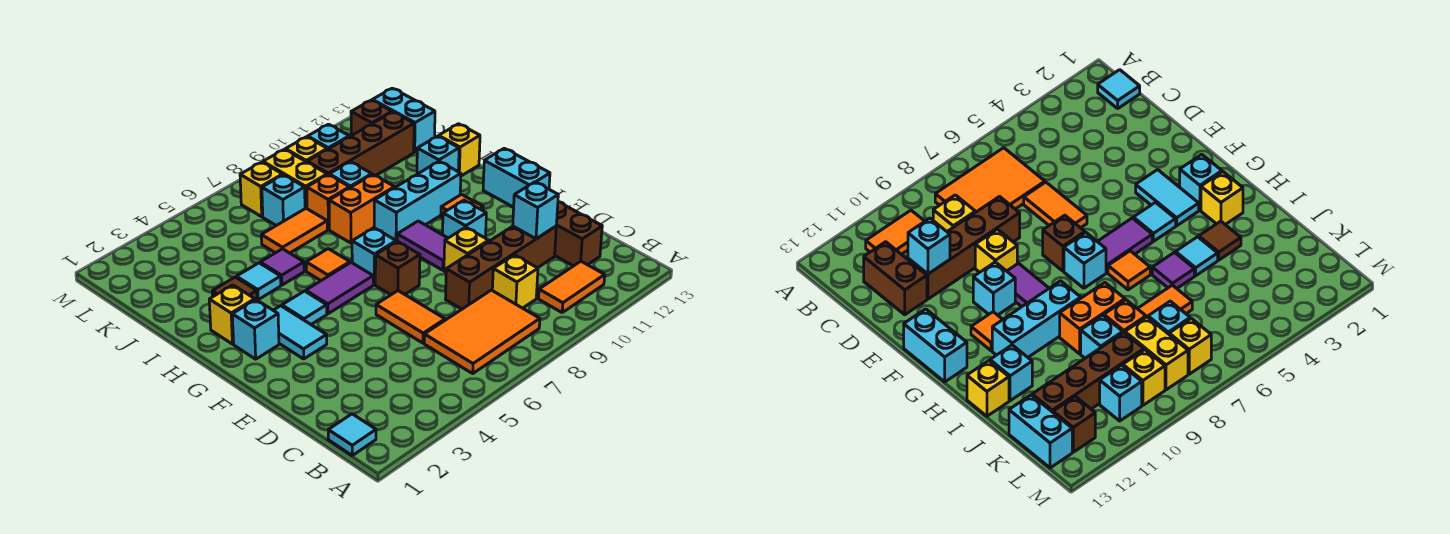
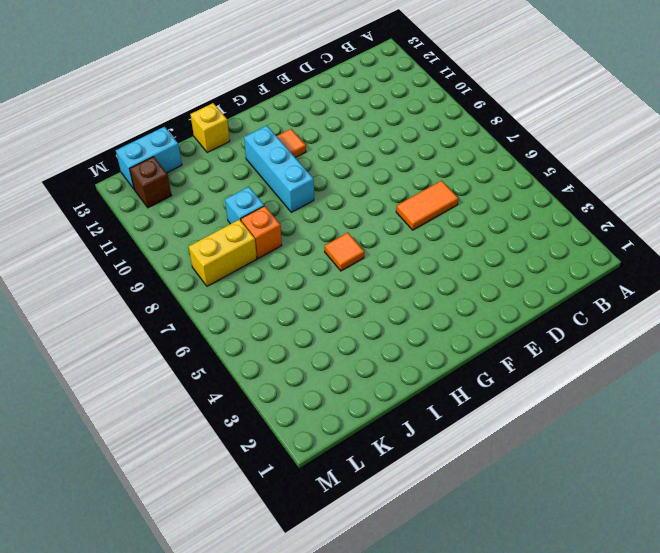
none -> cyan 1x1 tile [328,414,376,455]
none -> orange 2x3 tile [424,290,540,373]
none -> orange 1x2 tile [539,261,605,312]
none -> yellow 1x1 brick [492,255,538,308]

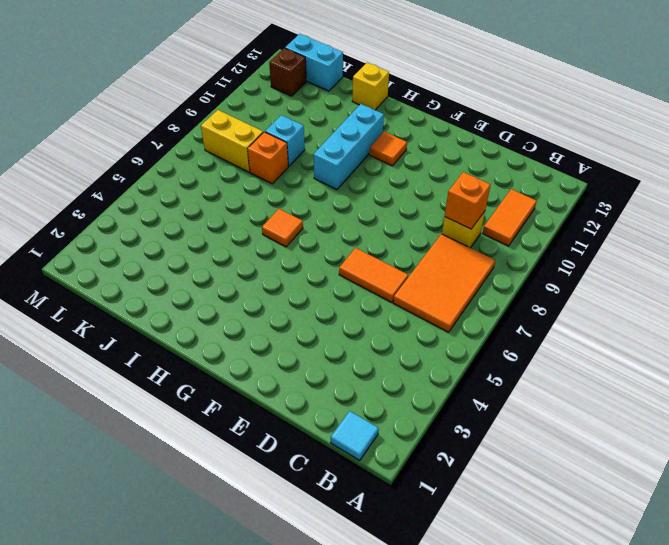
orange 1x1 brick [445,172,491,229] -> none
none -> brown 1x2 brick [555,202,602,266]
none -> brown 1x4 brick [446,226,556,309]
none -> yellow 1x1 brick [444,227,489,272]
none -> cyan 1x2 tile [273,306,327,359]

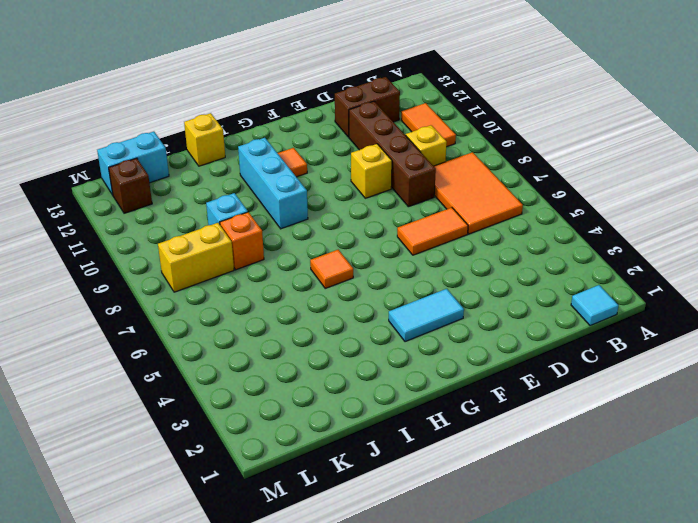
none -> brown 1x1 brick [375,241,420,295]
none -> purple 1x2 tile [397,221,448,270]
none -> cyan 1x1 brick [443,200,486,238]
none -> cyan 1x2 brick [483,148,550,207]

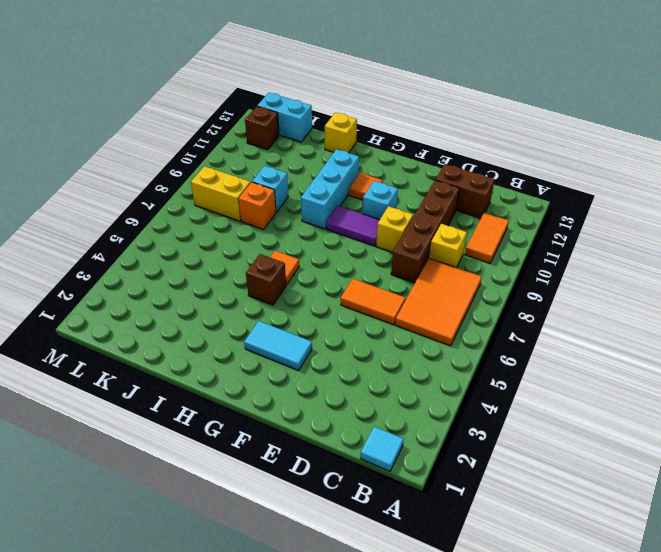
brown 1x1 brick [246,254,286,305] -> brown 1x1 brick moved to [375,241,420,295]
none -> cyan 1x2 brick [483,148,550,207]
none -> cyan 1x1 brick [232,300,279,359]
none -> cyan 1x1 tile [282,291,327,324]
none -> purple 1x2 tile [306,263,373,314]

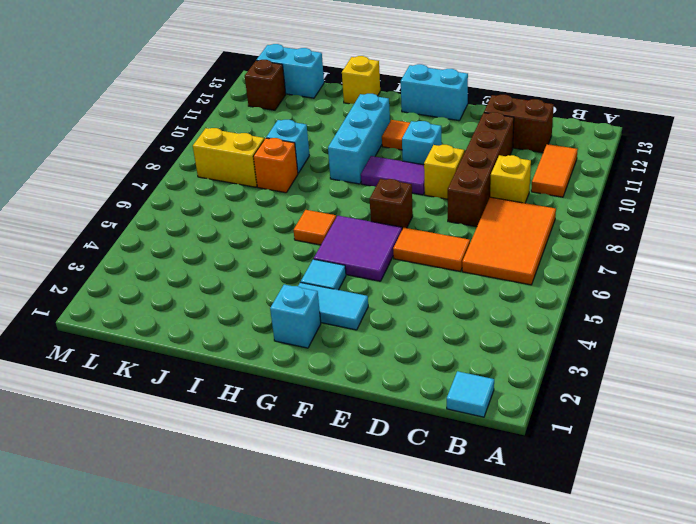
purple 2x2 tile [314,216,402,281] -> purple 1x2 tile [306,263,373,314]
none -> cyan 1x1 brick [352,228,396,285]
none -> yellow 1x1 brick [209,285,255,344]
none -> brown 1x1 tile [212,277,257,300]
none -> cyan 1x1 tile [236,263,281,299]

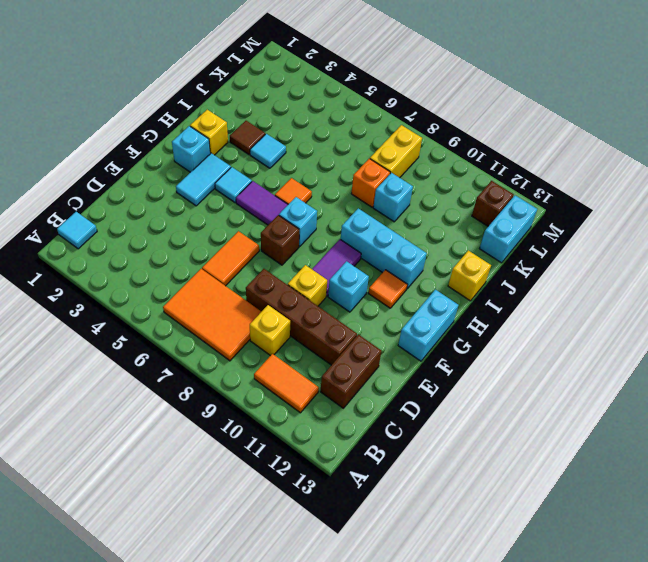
none -> purple 1x1 tile [260,249,304,285]
none -> orange 1x2 brick [329,175,394,243]
none -> cyan 1x1 brick [417,136,459,174]
none -> orange 1x2 tile [261,208,327,253]

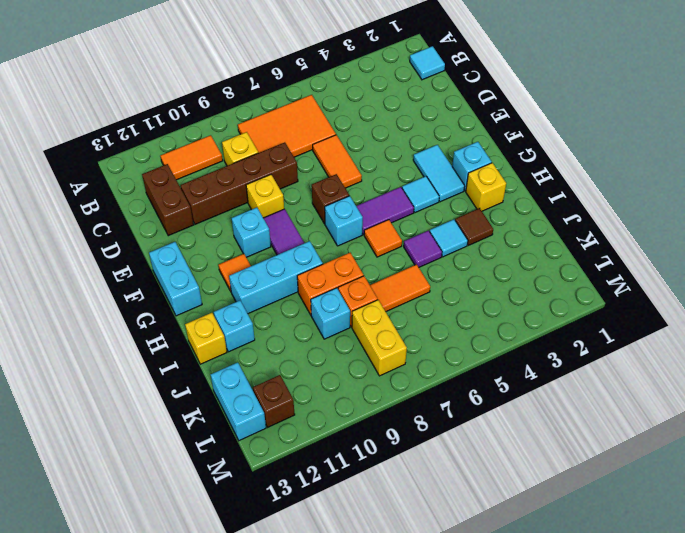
none -> cyan 1x1 brick [262,175,305,226]
none -> brown 1x4 brick [307,112,414,176]
none -> yellow 1x1 brick [240,162,283,217]
none -> yellow 1x1 brick [286,137,327,162]

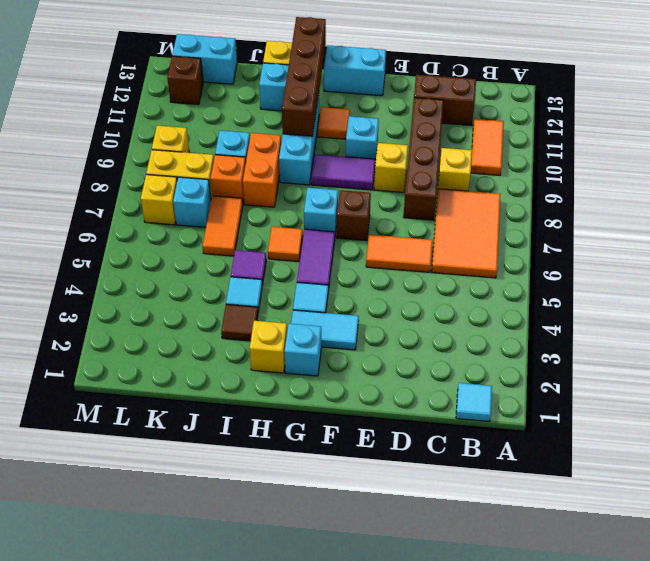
brown 1x4 brick [282,17,326,136] -> brown 1x4 brick moved to [307,112,414,176]
none -> cyan 1x1 brick [308,124,349,149]
none -> cyan 1x1 brick [513,182,558,239]

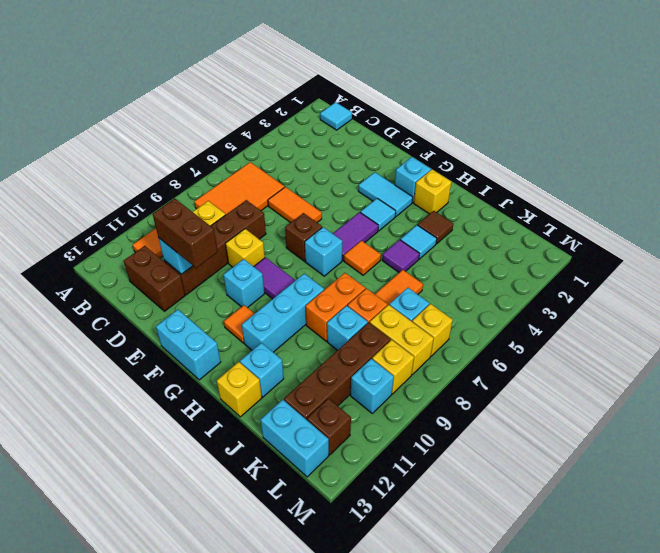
brown 1x2 brick [153,199,218,268] -> none

